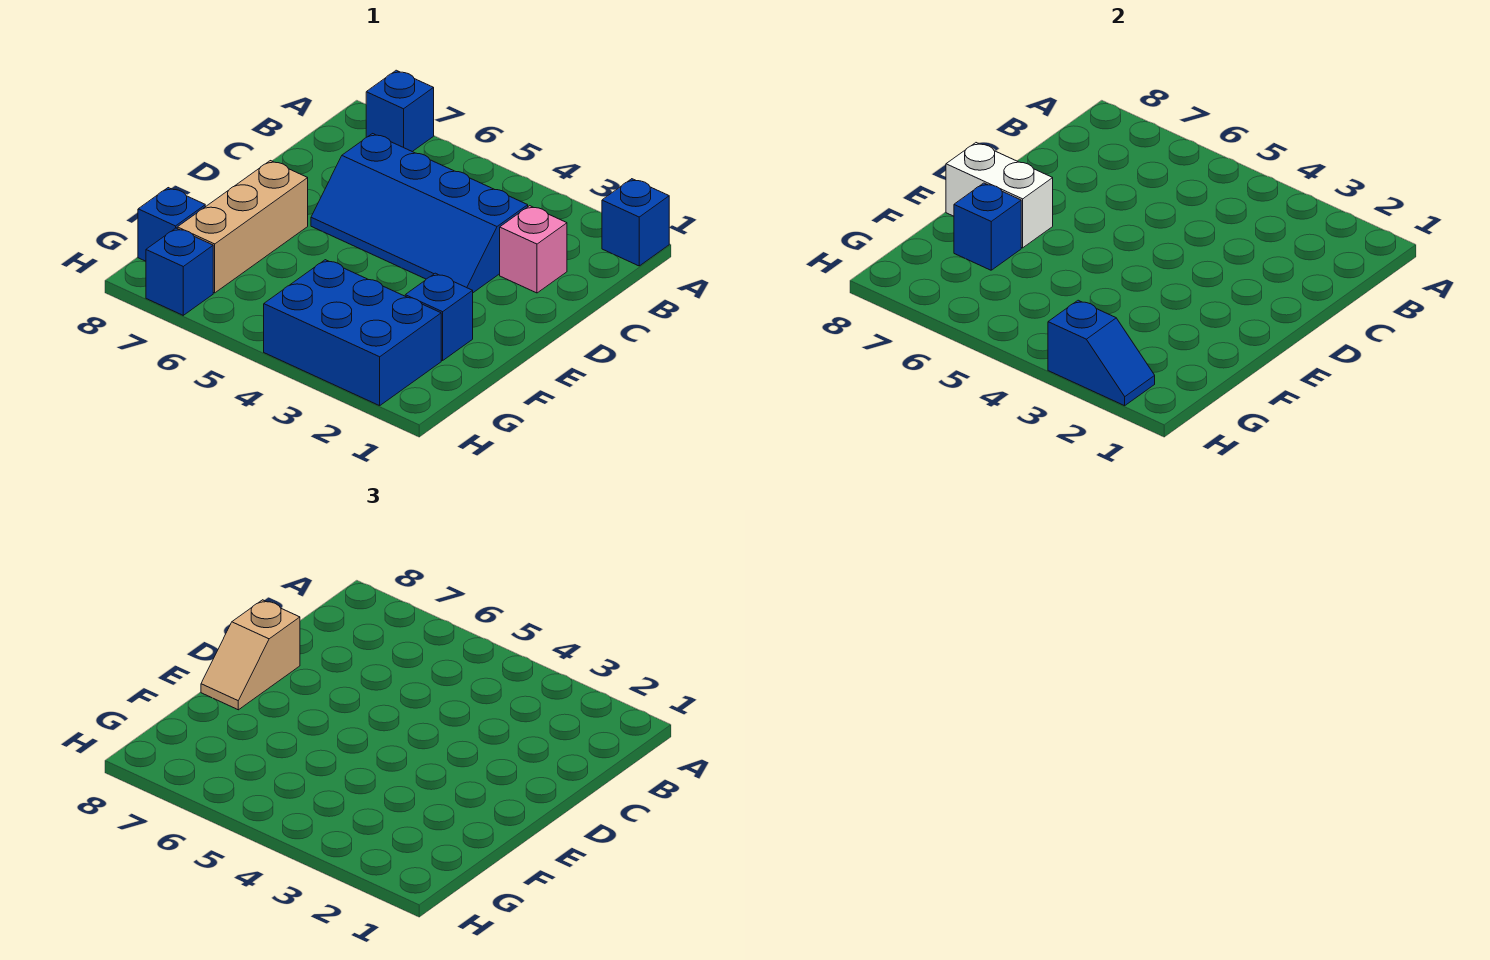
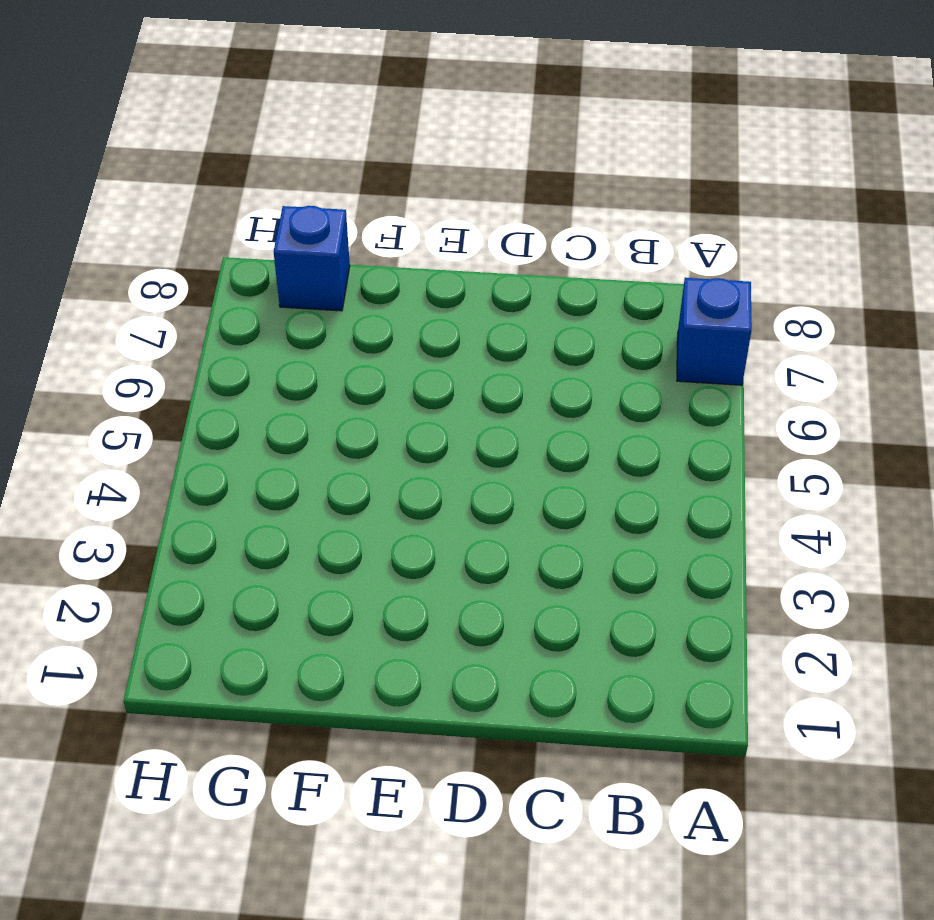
none -> blue 1x1 brick [602,179,669,266]
none -> pink 1x1 brick [500,206,567,293]
none -> blue 2x4 slope [311,134,528,293]

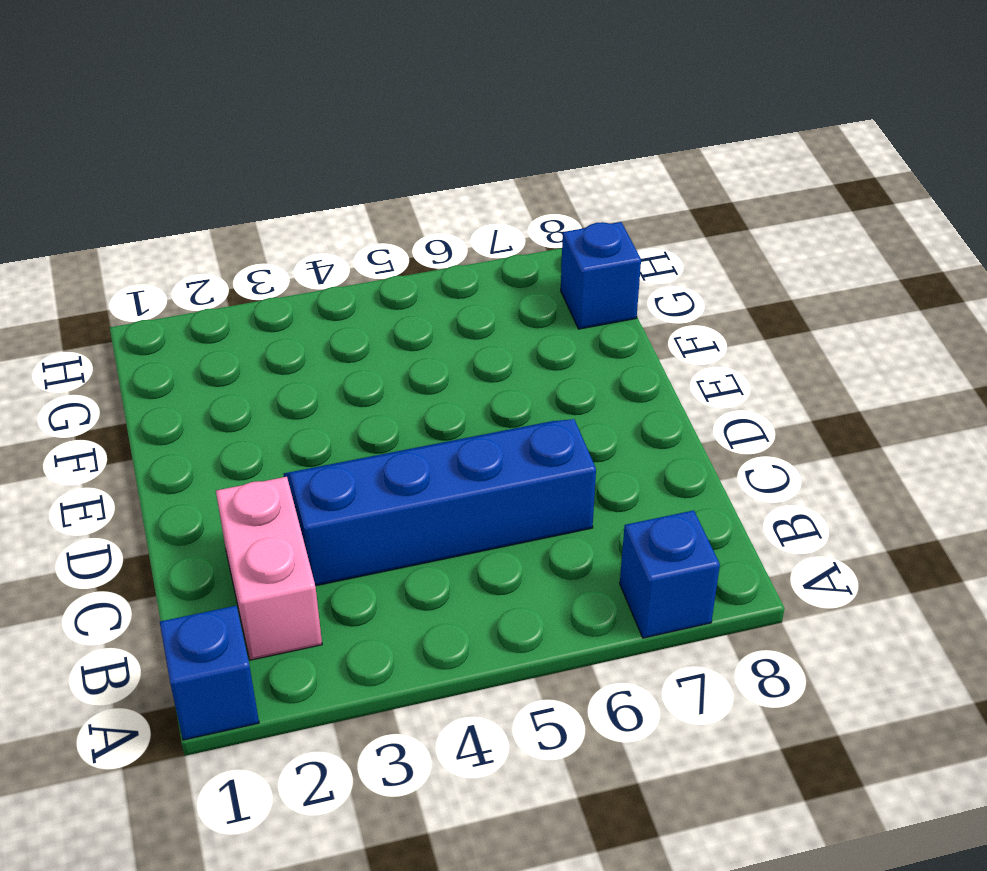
pink 1x2 brick [216,477,322,660] -> pink 1x1 brick [500,206,567,293]
none -> tan 1x3 brick [177,161,308,293]
none -> blue 1x1 brick [405,273,473,361]
none -> blue 2x3 brick [264,260,441,406]

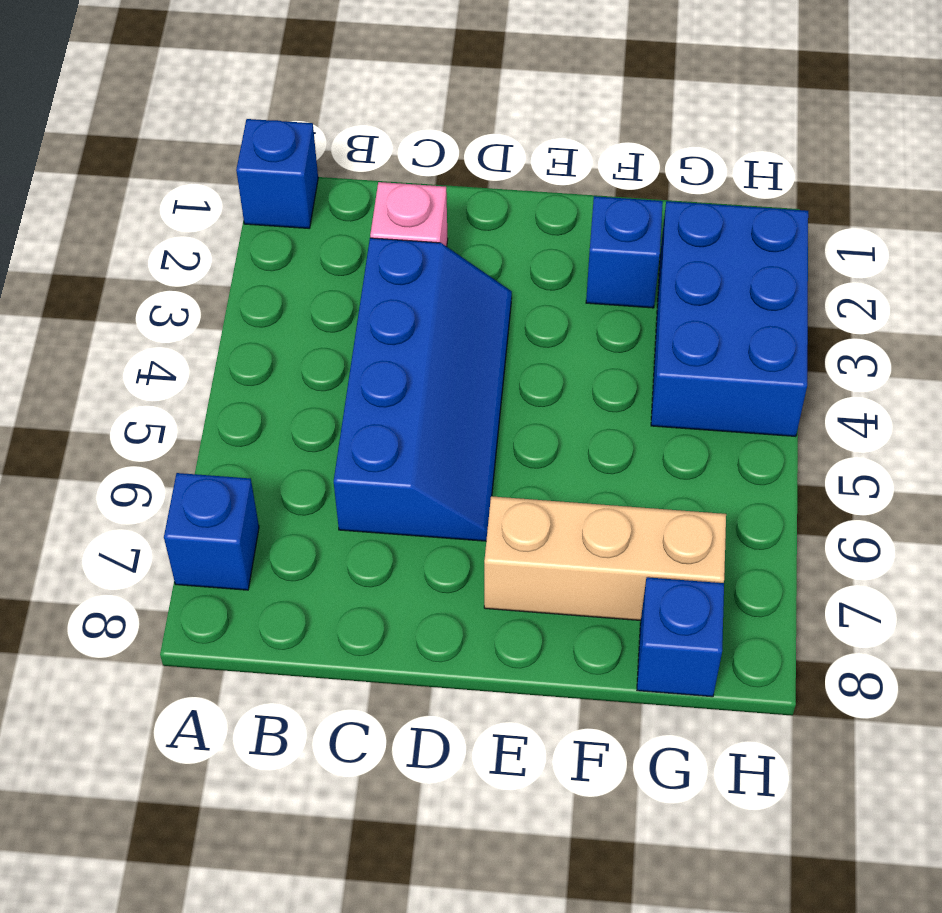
none -> blue 1x1 brick [146,228,213,315]
none -> white 1x2 brick [946,143,1053,248]
none -> blue 1x1 brick [954,183,1021,270]

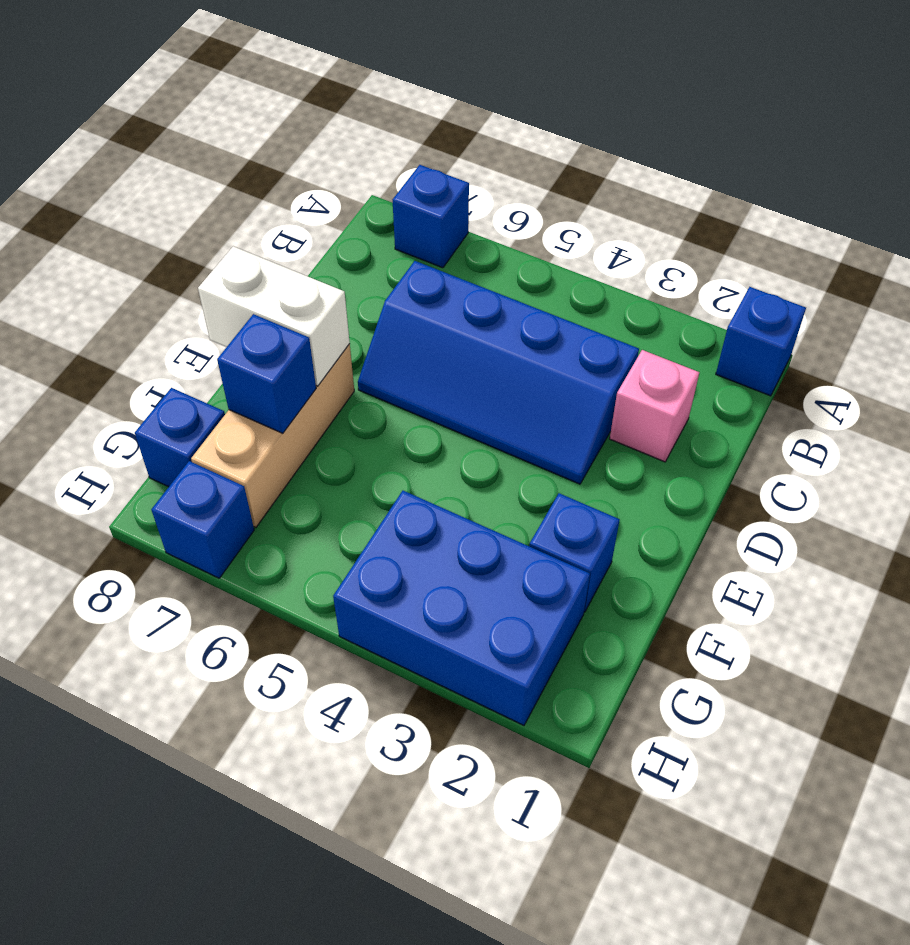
none -> blue 1x2 slope [1048,300,1155,406]
none -> tan 1x2 slope [201,600,300,710]

